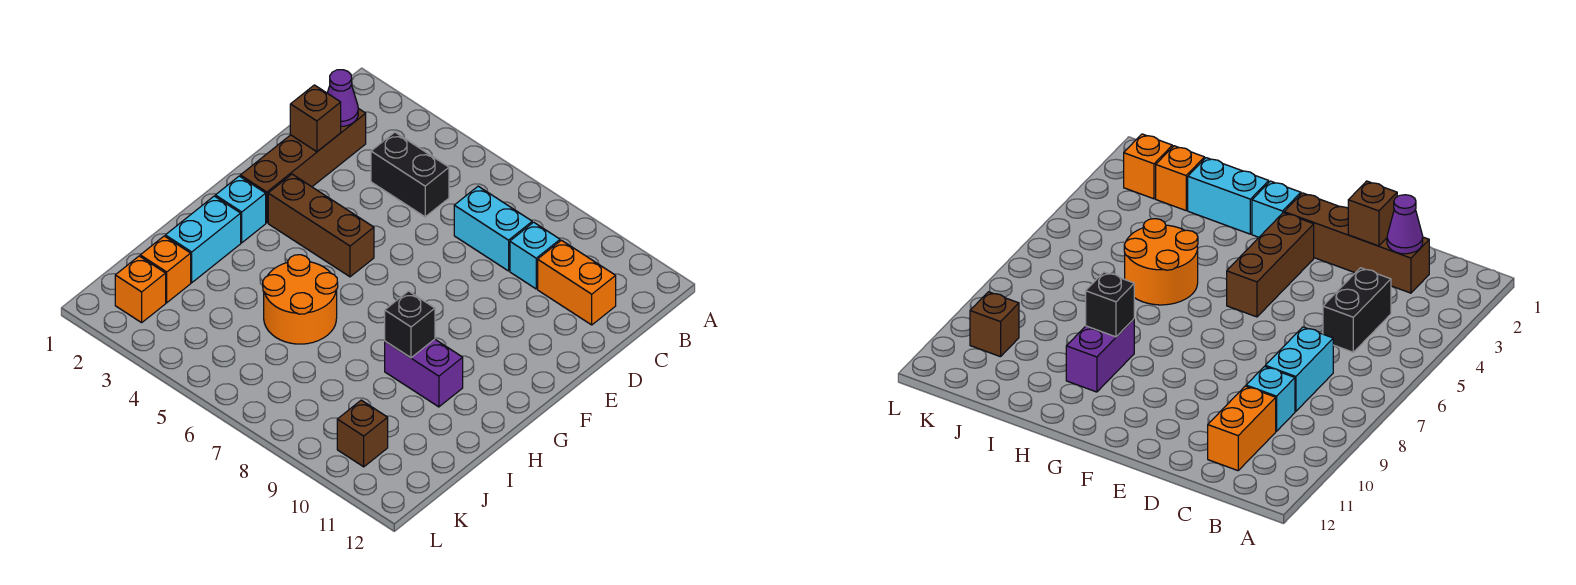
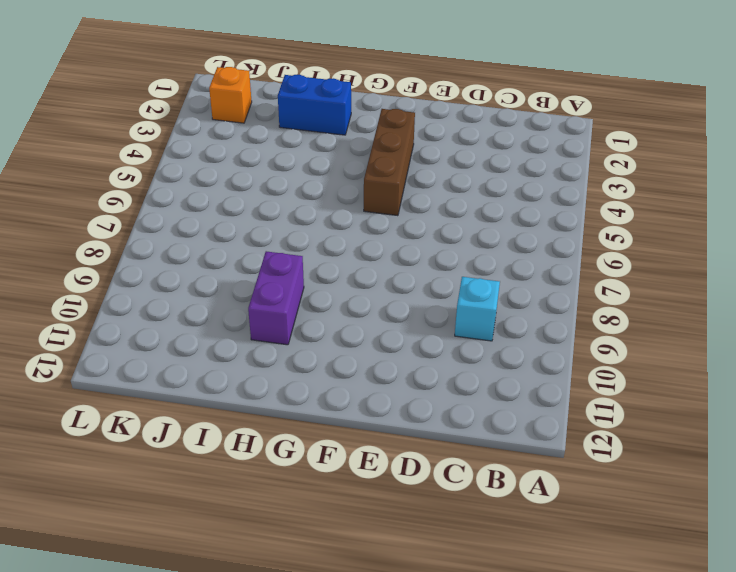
blue 1x2 brick [278,75,351,135] -> cyan 1x2 brick [165,196,241,283]
none -> brown 1x4 brick [240,108,366,223]
none -> black 1x2 brick [371,132,449,217]
none -> cyan 1x2 brick [454,186,532,271]

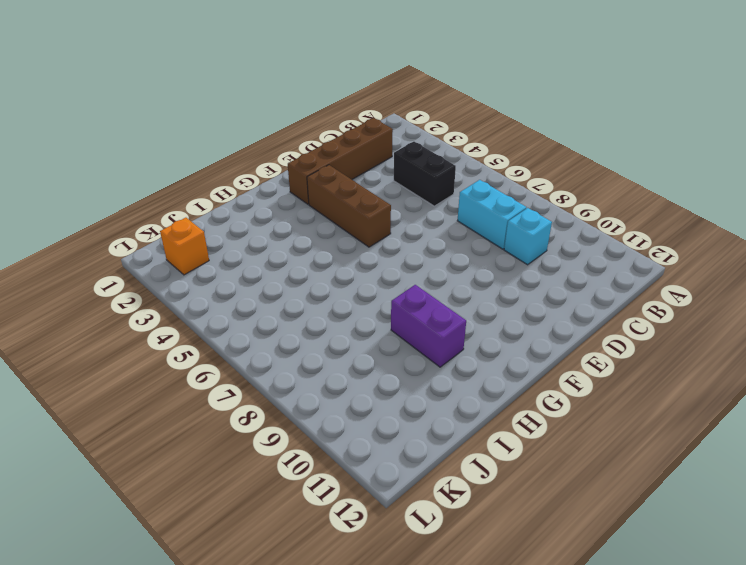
none -> orange 1x2 brick [538,240,616,325]
none -> cyan 1x1 brick [215,176,266,243]
none -> cyan 1x2 brick [165,196,241,283]

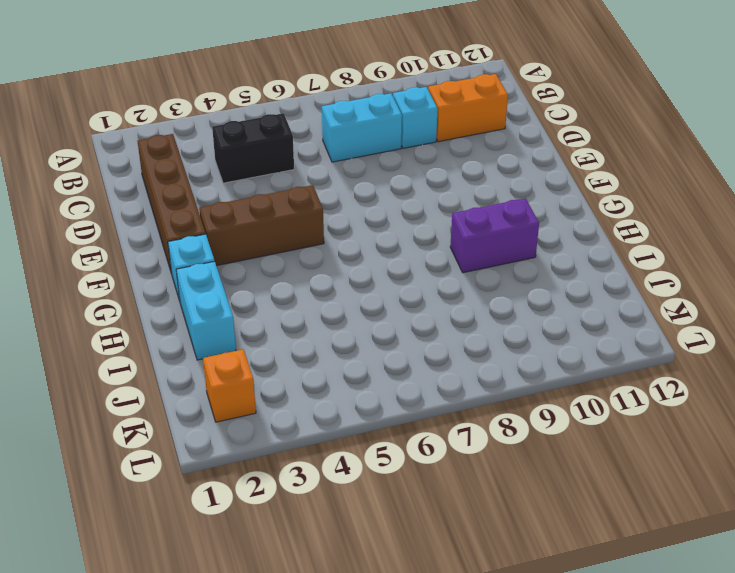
none -> orange 2x2 round brick [263,255,338,344]
none -> orange 1x1 brick [140,236,191,303]
none -> brown 1x1 brick [337,400,388,467]

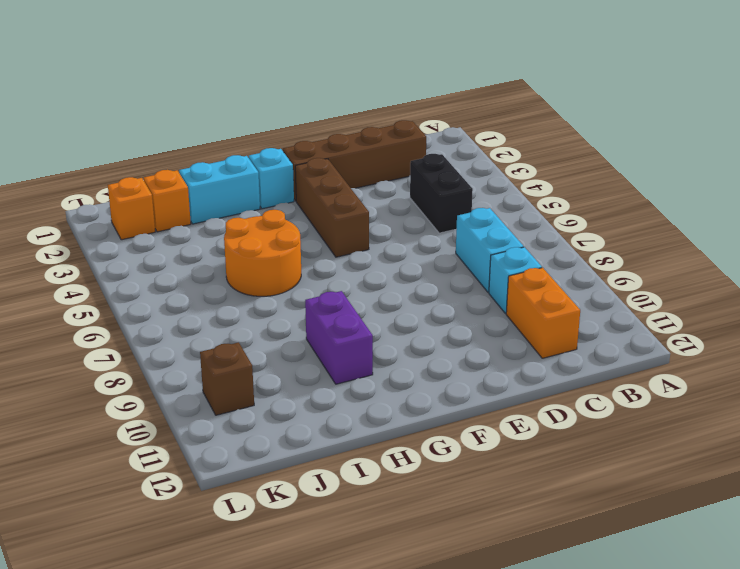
none -> purple 1x1 cone [327,70,358,126]
none -> brown 1x1 brick [290,85,341,152]
none -> black 1x1 brick [385,291,435,358]

